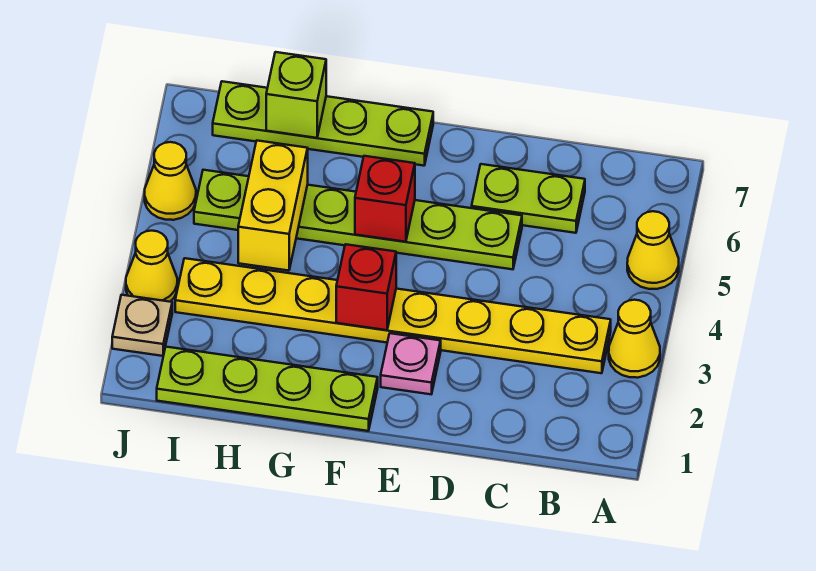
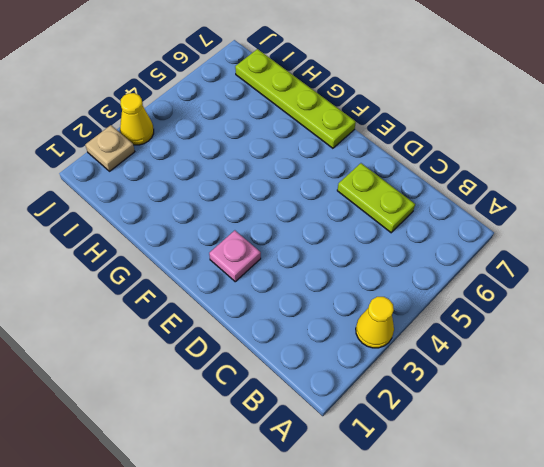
none -> yellow 1x1 cone [627,211,679,289]
none -> yellow 1x8 plate [175,258,611,373]
none -> lime 1x6 plate [194,170,522,269]

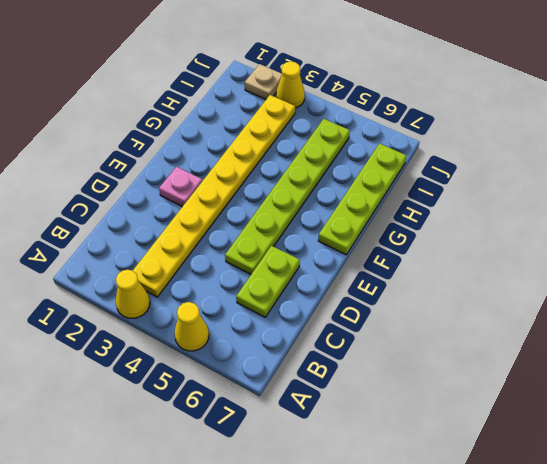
none -> lime 1x4 plate [157,347,378,431]
none -> yellow 1x1 cone [145,142,196,220]
none -> red 1x1 brick [336,244,396,330]

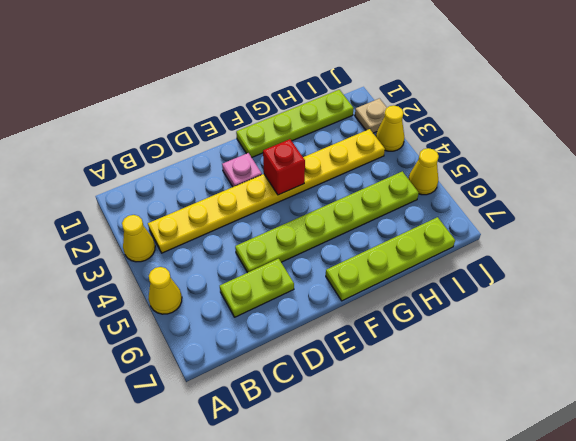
none -> red 1x1 brick [355,156,415,242]
none -> yellow 1x2 brick [238,141,308,271]
none -> lime 1x1 brick [266,52,326,138]

